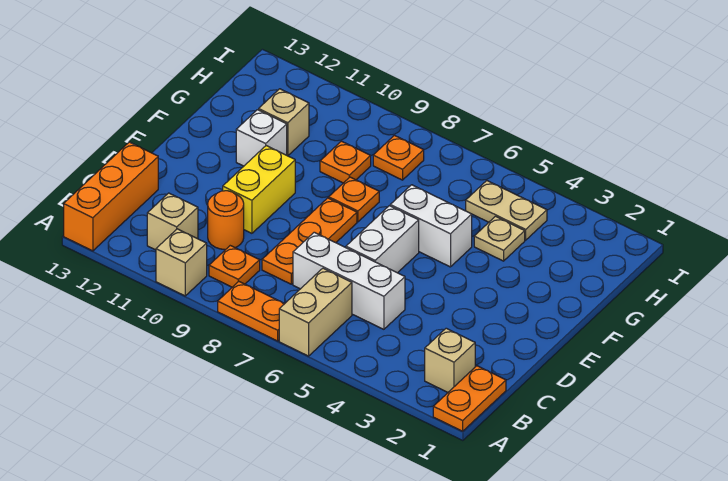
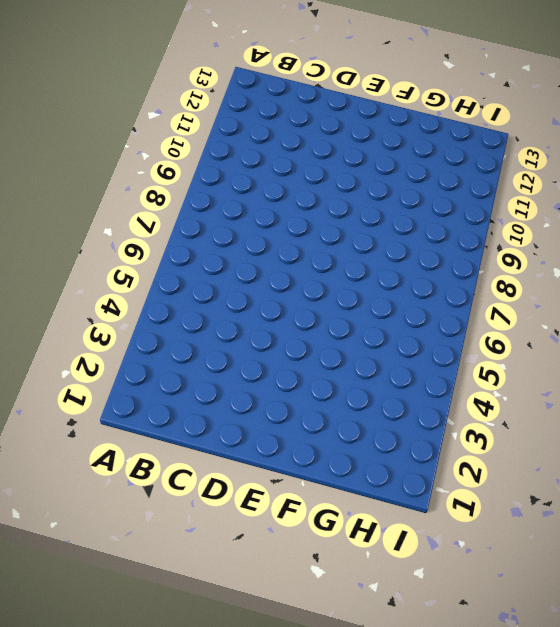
none -> orange 1x2 plate [433,366,506,431]
none -> tan 1x2 brick [279,268,352,356]
none -> orange 1x2 plate [218,282,284,341]

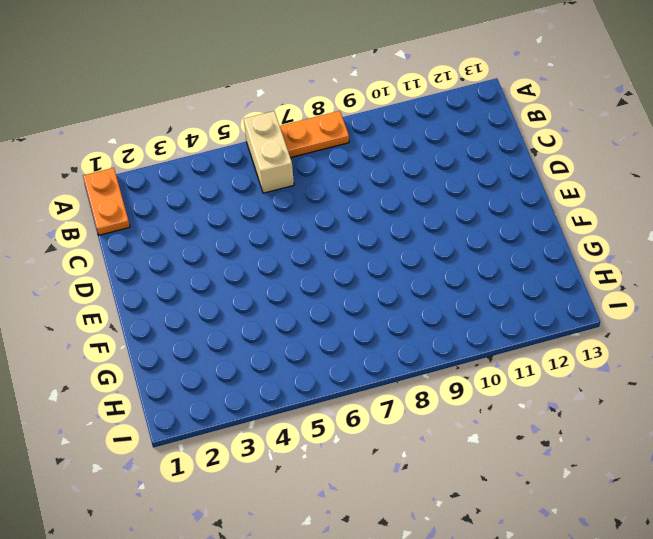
none -> tan 1x1 brick [156,229,207,296]
none -> orange 1x3 brick [64,142,158,251]
none -> tan 1x1 brick [425,328,475,392]

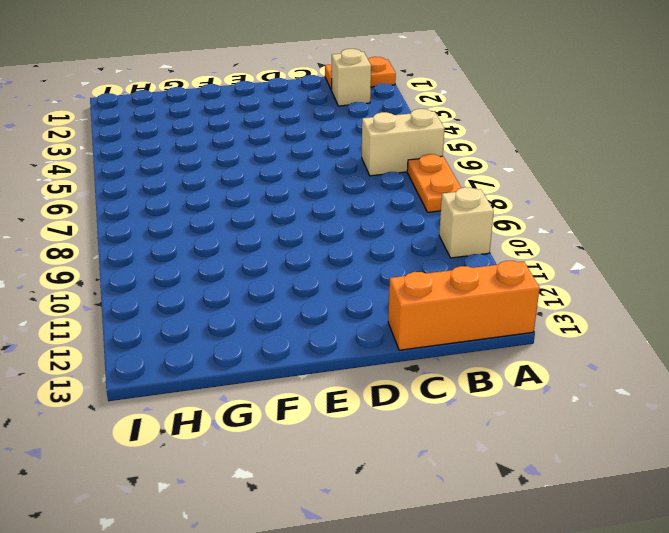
none -> orange 1x1 plate [209,246,260,287]
none -> tan 1x1 brick [147,193,198,250]
none -> white 1x3 brick [293,232,405,329]

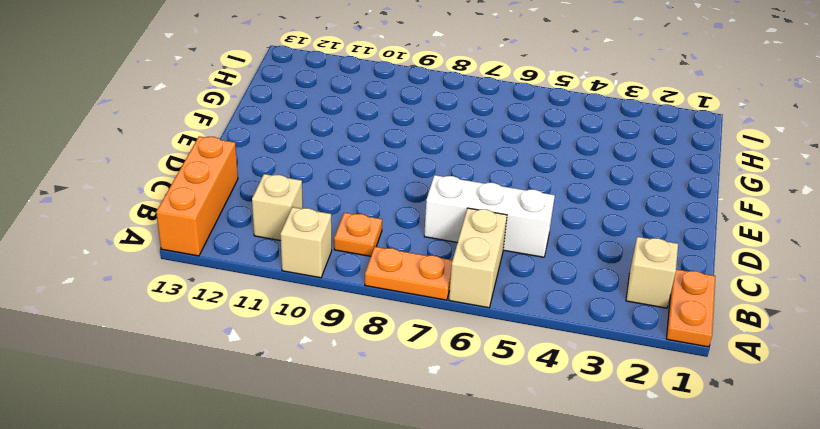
none -> orange 1x3 plate [262,198,357,284]
none -> orange 1x1 round brick [208,191,244,250]
none -> white 1x2 brick [346,206,419,273]

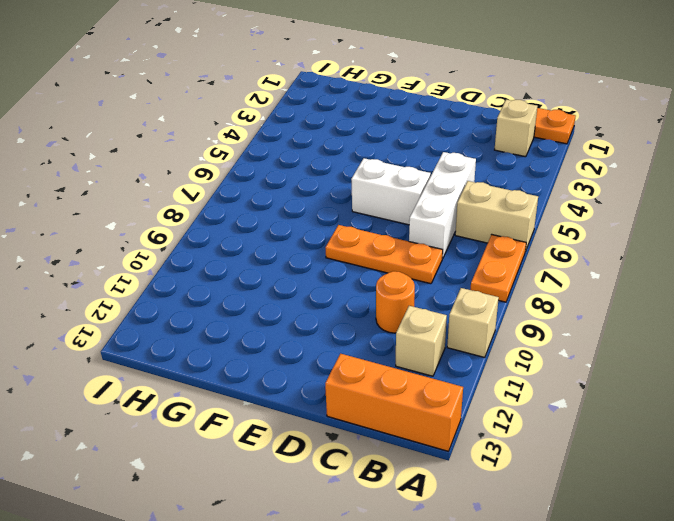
none -> orange 1x1 plate [209,246,260,287]
none -> yellow 1x2 brick [223,146,295,233]
none -> white 1x2 brick [390,185,472,267]

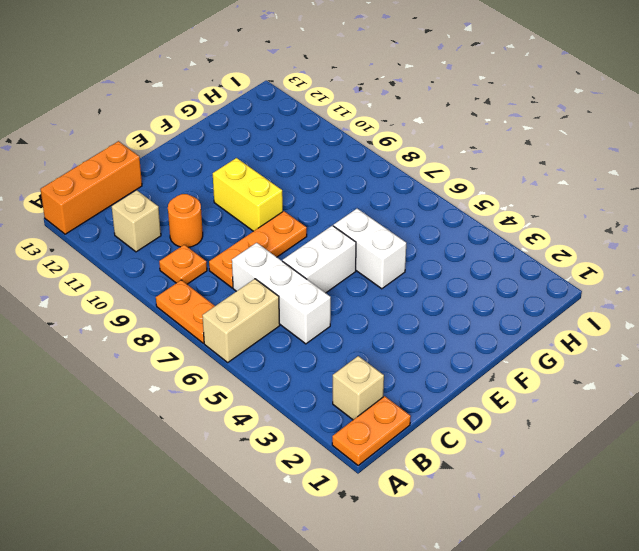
yellow 1x2 brick [213,158,283,231] -> yellow 1x2 brick turned to [223,146,295,233]
none -> tan 1x1 brick [156,229,207,296]
none -> orange 1x1 plate [329,177,379,222]
none -> white 1x1 brick [236,110,287,166]

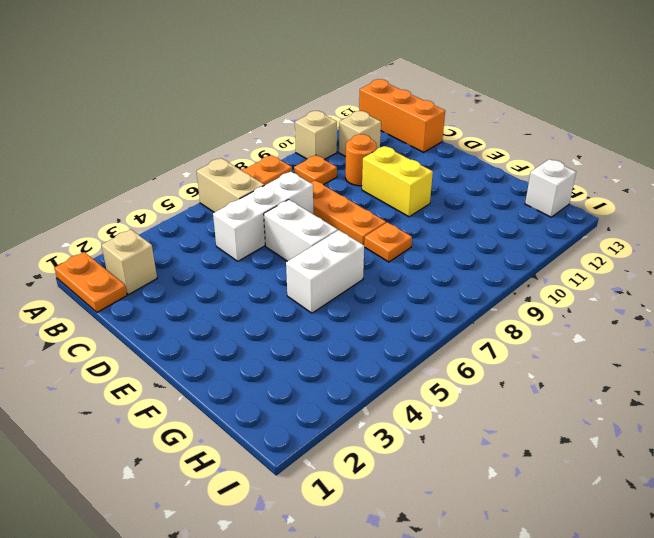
white 1x1 brick [525,159,576,217] -> white 1x1 brick moved to [236,110,287,166]
none -> tan 1x1 plate [474,216,525,261]
none -> orange 1x1 plate [320,141,371,183]
none -> tan 1x1 brick [259,89,309,156]

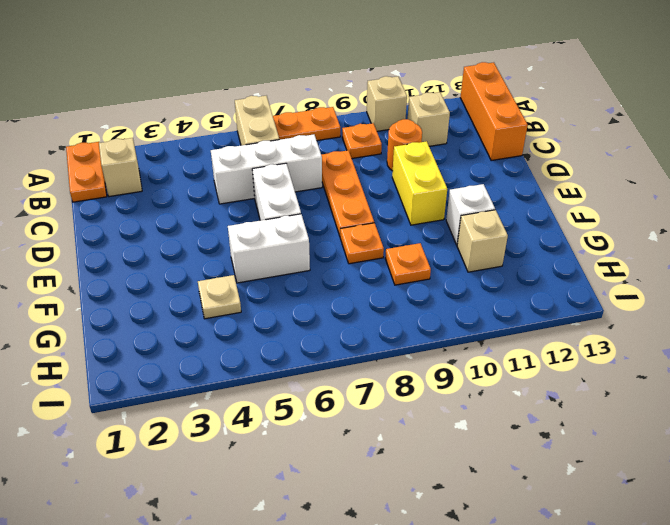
none -> tan 1x2 plate [466,181,547,240]
none -> orange 1x1 plate [373,135,424,180]

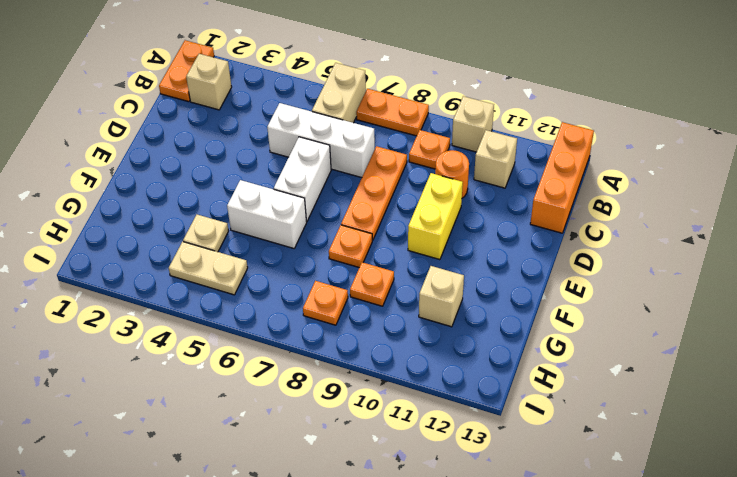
none -> white 1x1 brick [236,110,287,166]

